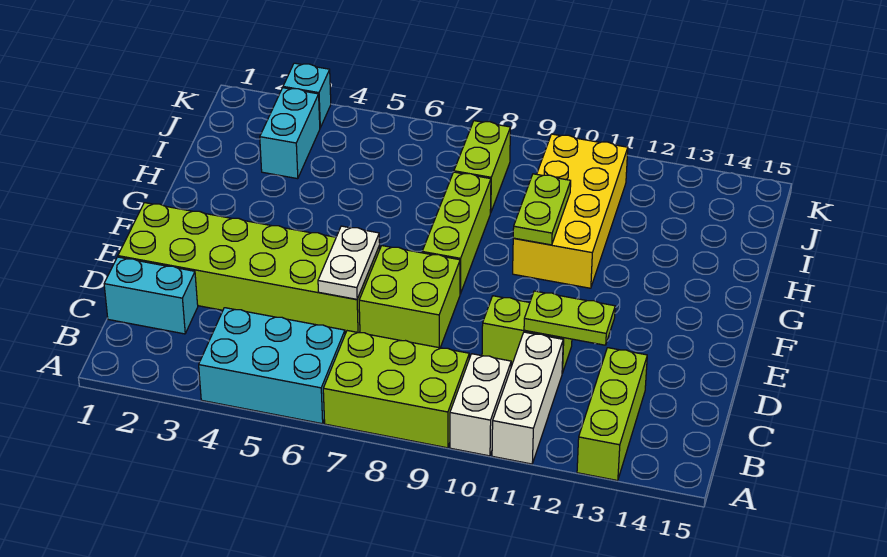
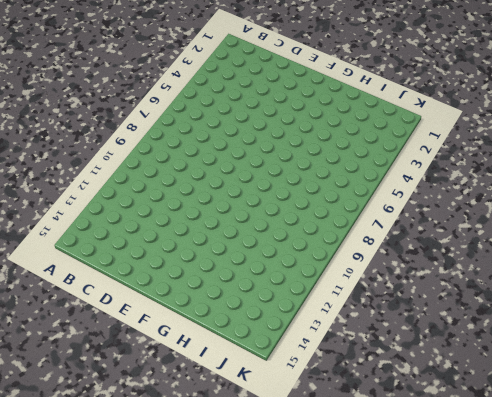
none -> cyan 2x3 brick [199,308,345,424]
none -> lime 2x3 brick [323,331,469,448]
none -> white 1x2 brick [450,354,511,456]

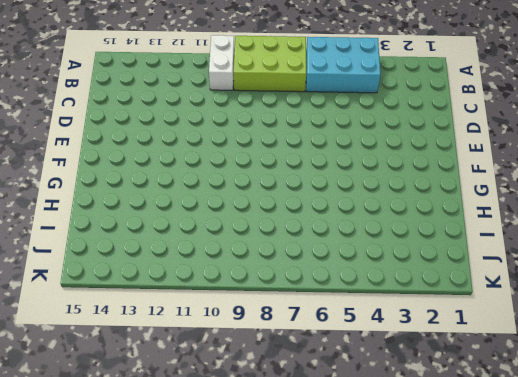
none -> white 1x3 brick [492,332,563,464]
none -> lime 1x3 brick [577,348,647,481]
none -> cyan 1x2 brick [104,257,198,334]

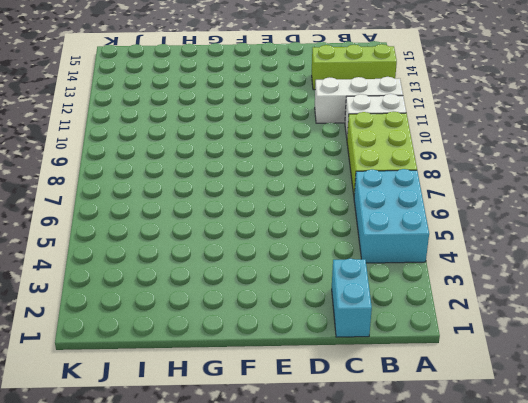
none -> lime 2x6 brick [118,203,380,333]
none -> lime 2x2 brick [359,246,460,348]
none -> lime 1x2 brick [482,296,572,373]

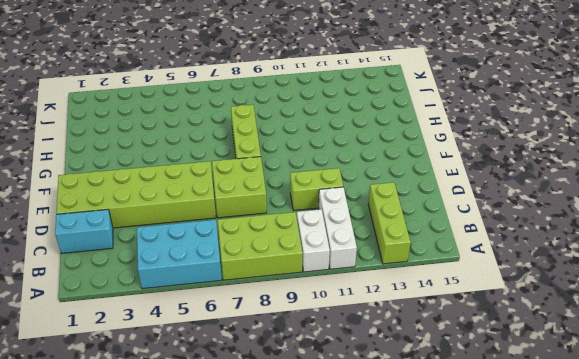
none -> yellow 2x4 brick [513,134,628,288]
none -> cyan 1x2 brick [260,88,320,179]
none -> lime 1x2 brick [454,121,511,213]

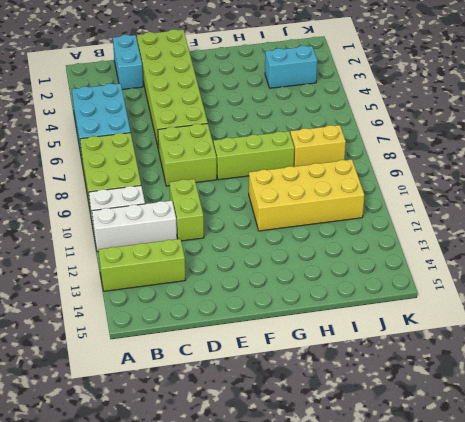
yellow 1x2 brick [290,125,346,167] -> lime 1x2 brick [454,121,511,213]
none -> cyan 1x1 brick [283,63,331,128]
none -> white 1x2 plate [318,226,380,299]
none -> lime 1x2 plate [524,291,615,345]

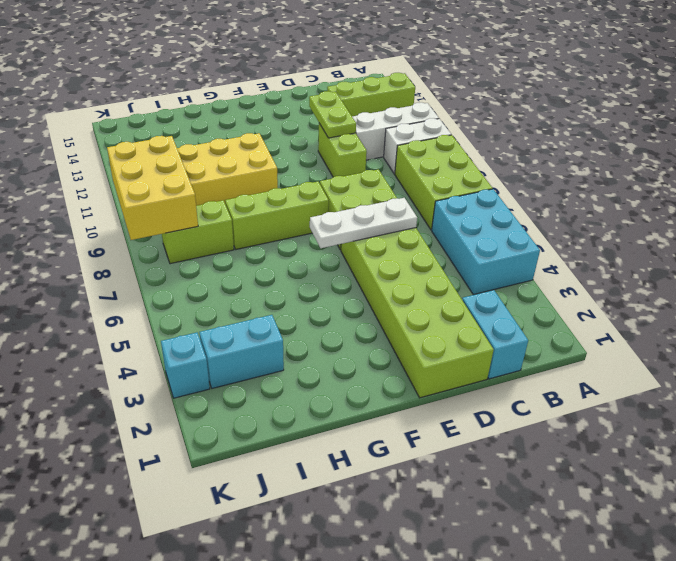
white 1x3 plate [310,198,417,248] -> white 1x2 plate [318,226,380,299]
yellow 2x3 brick [107,136,198,240] -> none
none -> lime 1x2 plate [513,174,571,245]

